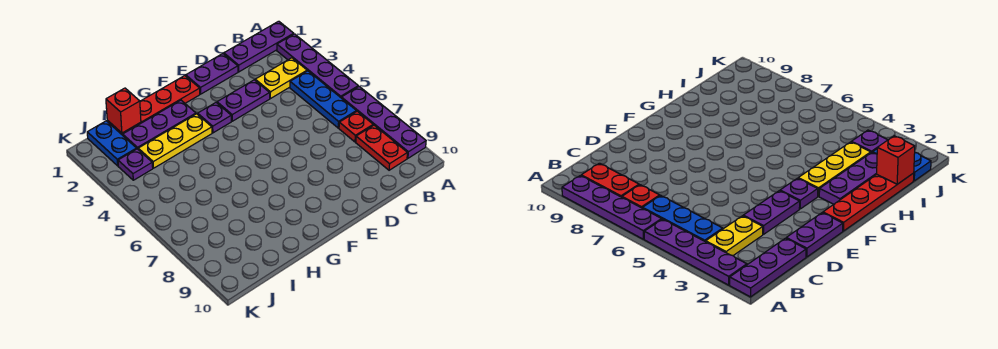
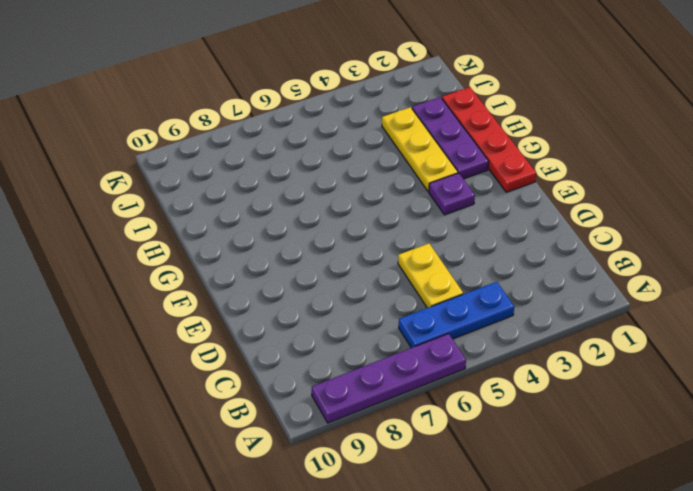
yellow 1x2 plate [398,244,463,308] -> yellow 1x2 plate moved to [255,58,307,99]
none -> purple 1x3 plate [224,21,294,72]
none -> purple 1x4 plate [277,34,358,97]
none -> red 1x1 plate [339,111,373,142]

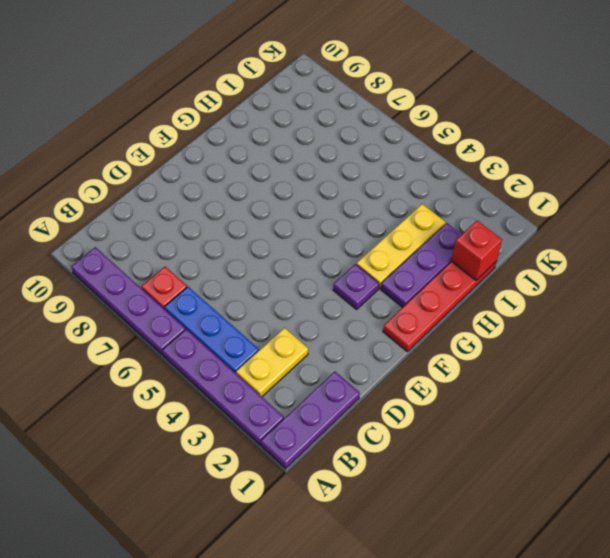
none -> red 1x2 plate [356,125,407,170]
none -> purple 1x2 plate [186,54,238,94]
none -> purple 1x2 plate [217,80,270,121]

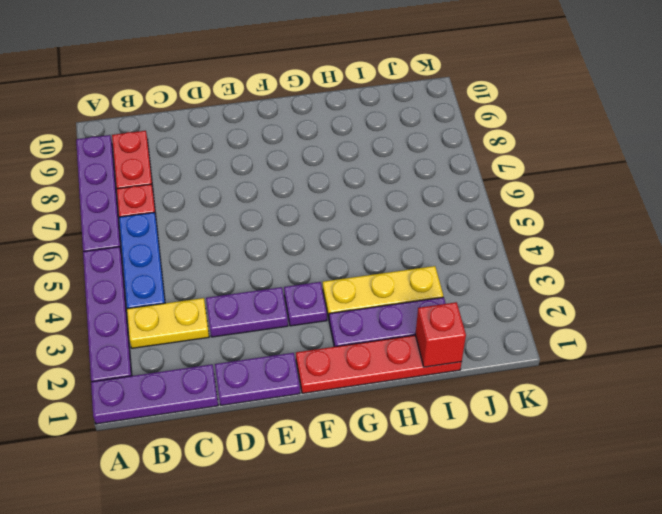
none -> blue 1x2 plate [87,121,137,166]
none -> purple 1x1 plate [118,149,153,180]

